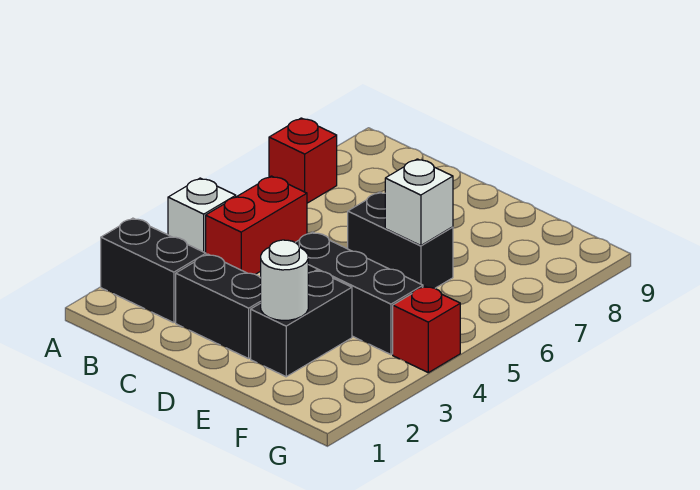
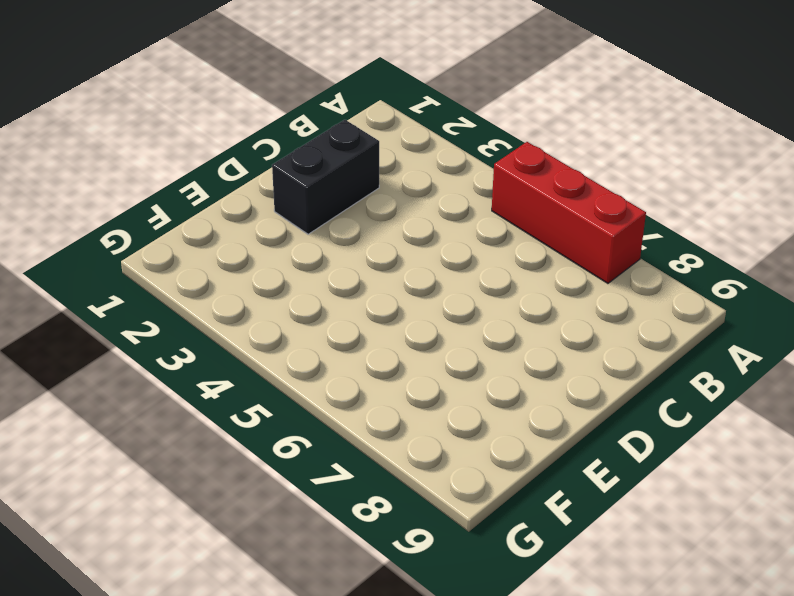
red 1x3 brick [492,142,646,283] -> red 1x1 brick [269,118,337,203]
none -> black 1x2 brick [101,218,206,323]
none -> white 1x1 brick [168,178,236,253]

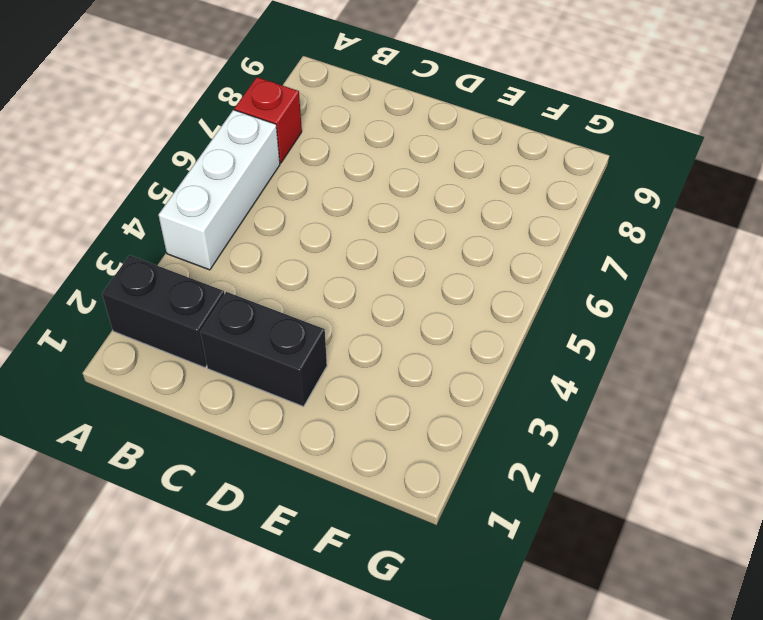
white 1x3 brick [159,110,280,270] -> white 1x1 brick [168,178,236,253]
none -> red 1x2 brick [206,176,307,274]
none -> black 1x3 brick [295,232,423,355]

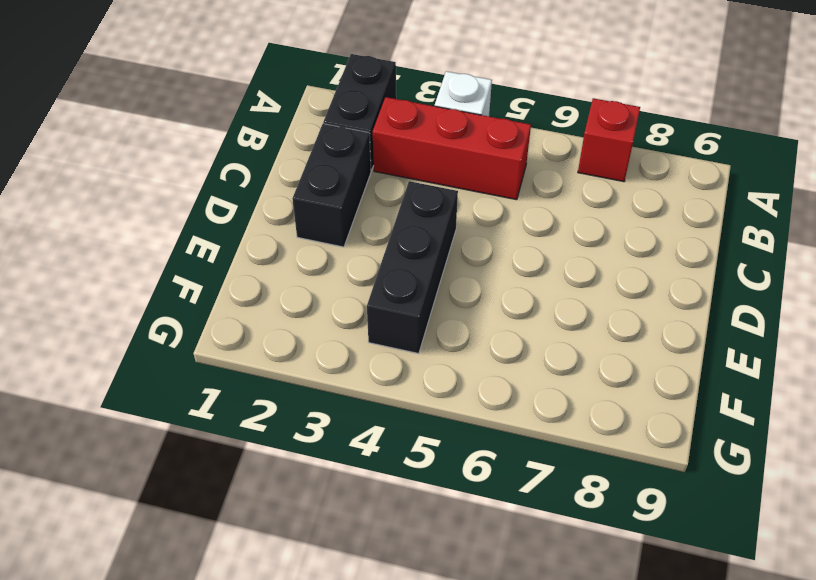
red 1x3 brick [373,97,531,200] -> red 1x2 brick [206,176,307,274]
none -> black 1x2 brick [348,192,453,288]
none -> black 1x2 brick [251,270,352,377]

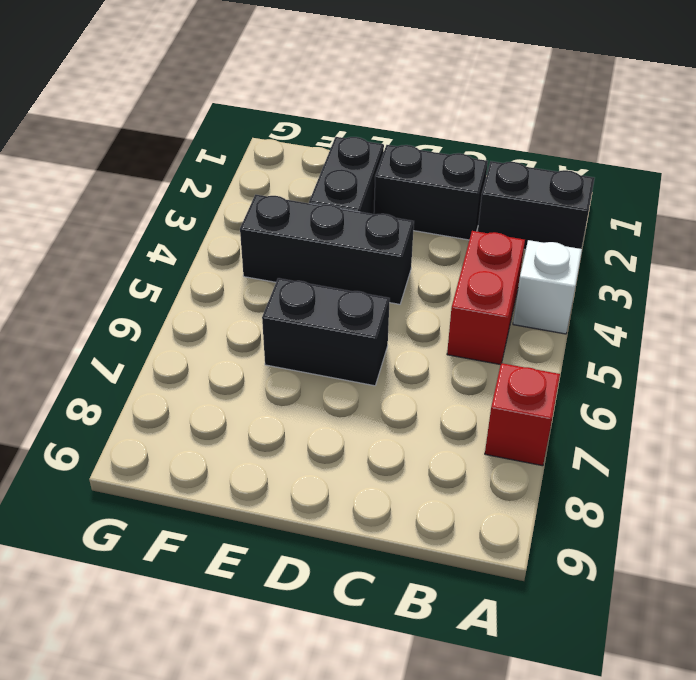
none -> red 1x1 brick [393,286,460,373]
none -> white 1x1 round brick [261,240,308,320]

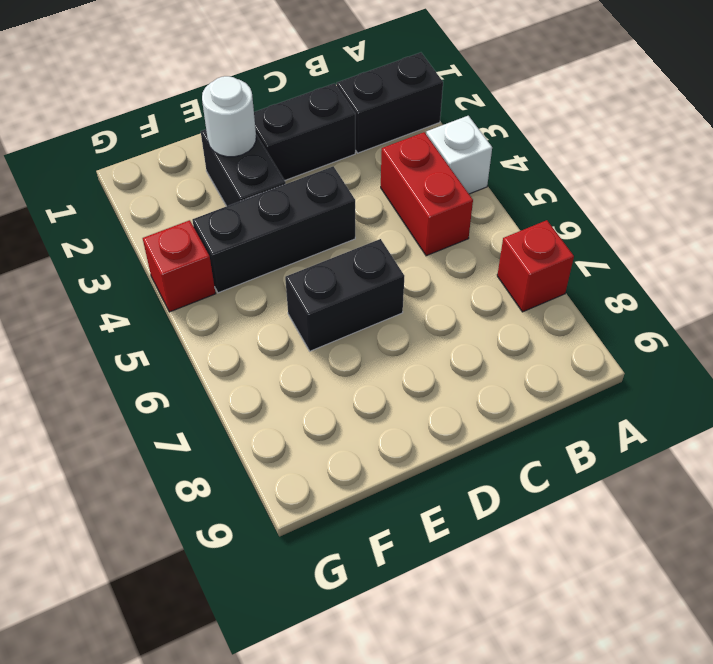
none -> white 1x1 brick [385,159,453,246]

